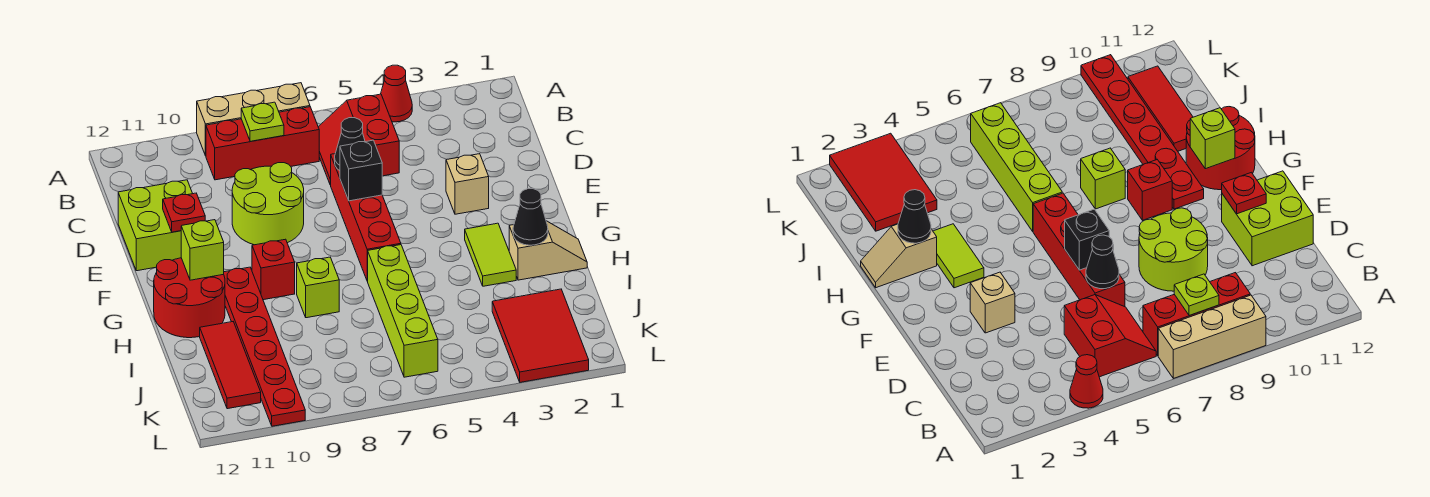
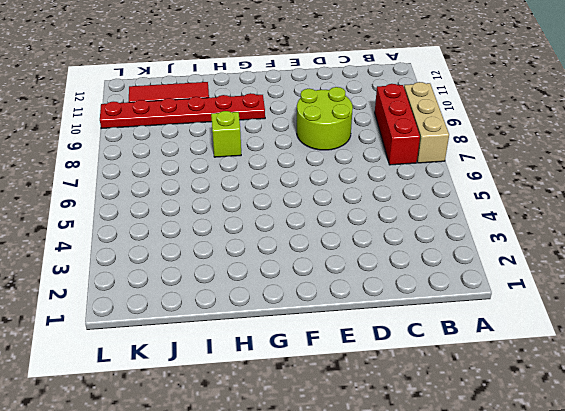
none -> red 1x1 cone [381,65,412,122]
none -> red 2x2 slope [318,94,399,185]
none -> red 1x4 brick [331,154,401,281]

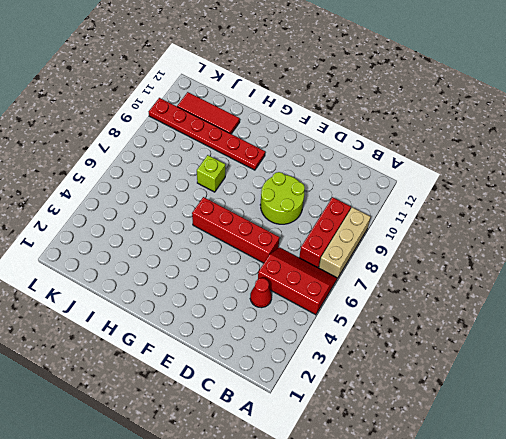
red 2x3 slope [258,248,337,315] -> red 2x2 slope [318,94,399,185]
red 1x1 cone [250,278,272,308] -> red 1x1 cone moved to [381,65,412,122]
none -> lime 2x2 brick [118,180,193,271]
none -> tan 1x1 brick [446,154,489,214]
none -> lime 1x2 tile [465,223,516,286]

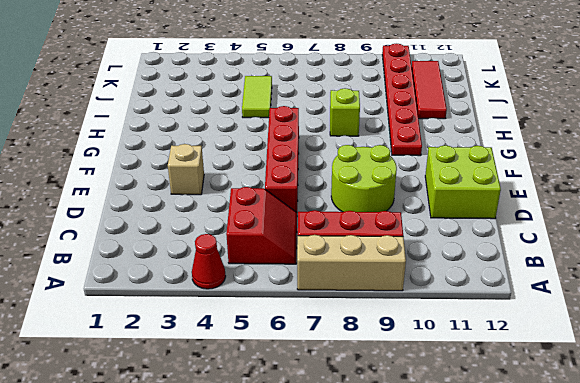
lime 1x2 tile [242,76,272,118] -> lime 1x2 tile moved to [465,223,516,286]
none -> red 1x1 brick [252,239,295,300]
none -> red 2x2 round brick [154,258,225,338]
none -> tan 1x2 slope [509,221,587,280]

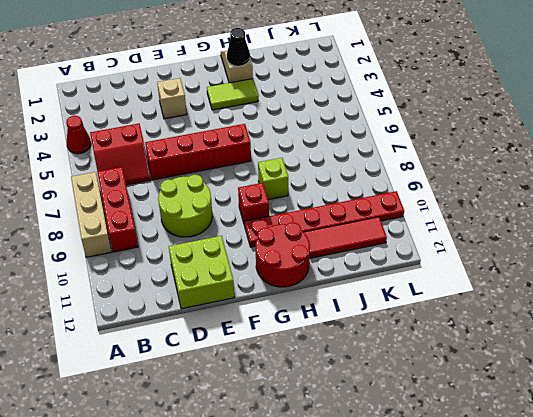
none -> lime 1x4 brick [368,245,438,377]
none -> red 2x3 tile [492,289,589,382]
none -> lime 1x1 plate [241,102,284,141]

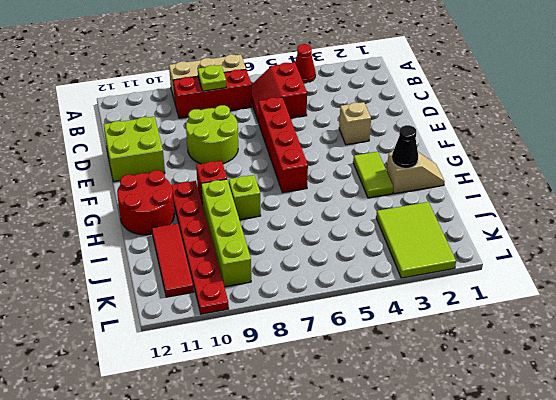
lime 1x4 brick [201,179,251,287] -> lime 1x4 brick moved to [368,245,438,377]
lime 2x3 tile [376,202,456,278] -> red 2x3 tile [492,289,589,382]
none -> black 1x1 cone [335,118,365,171]
none -> black 1x1 brick [340,140,382,201]
none -> red 1x1 plate [163,193,205,232]

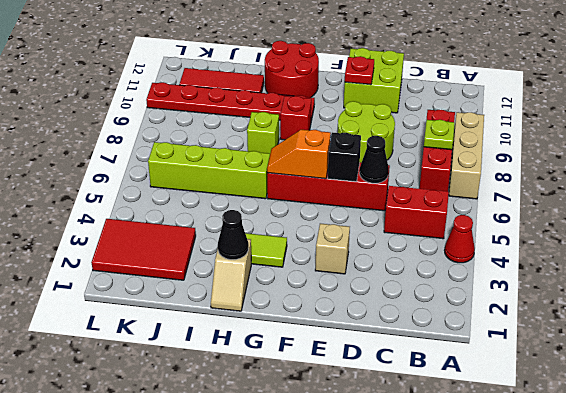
orange 1x2 slope [267,130,331,179] -> none
none -> lime 1x1 brick [181,220,224,280]

